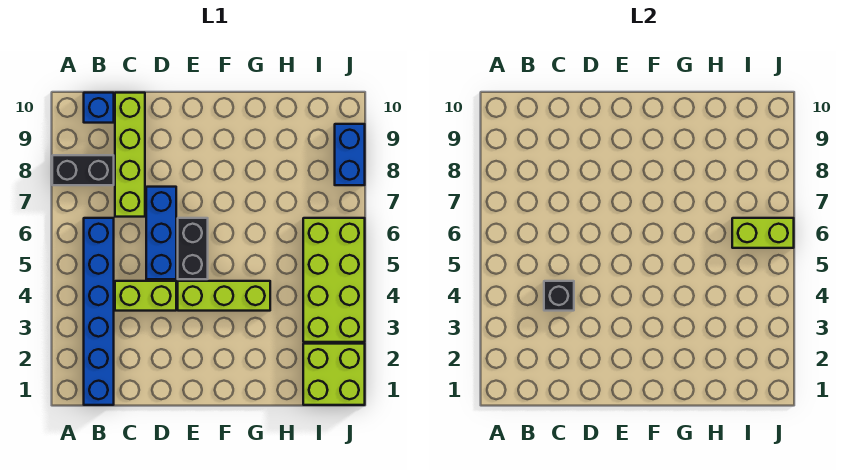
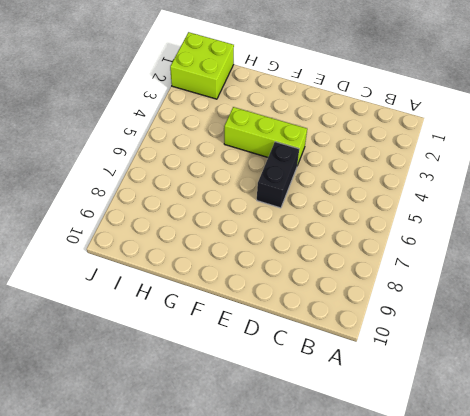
none -> black 1x2 brick [52,155,114,185]
none -> blue 1x6 brick [84,218,114,405]
none -> blue 1x1 brick [84,93,114,123]

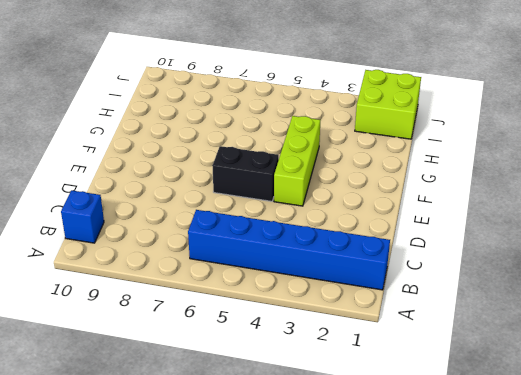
none -> black 1x2 brick [52,155,114,185]
none -> lime 1x2 brick [115,281,176,311]
none -> lime 1x4 brick [115,93,145,217]

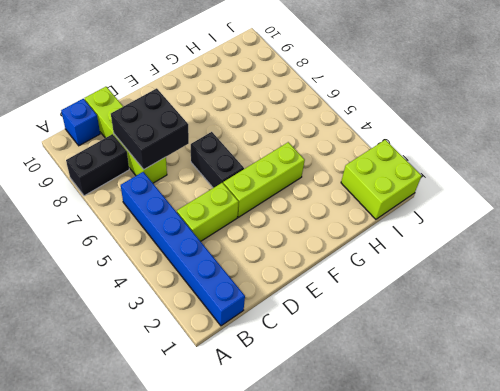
black 2x2 brick [111,88,189,170] -> none
none -> blue 1x3 brick [146,187,176,279]
none -> lime 2x4 brick [303,218,365,342]
none -> blue 1x2 brick [335,124,365,185]

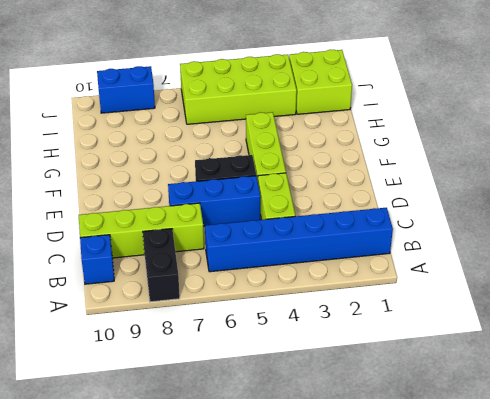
none -> black 1x1 brick [544,281,574,311]
none -> lime 1x2 brick [732,218,794,248]

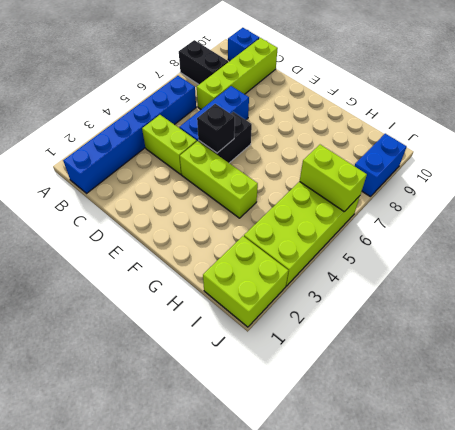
black 1x1 brick [197,104,235,153] -> black 1x1 brick moved to [544,281,574,311]

